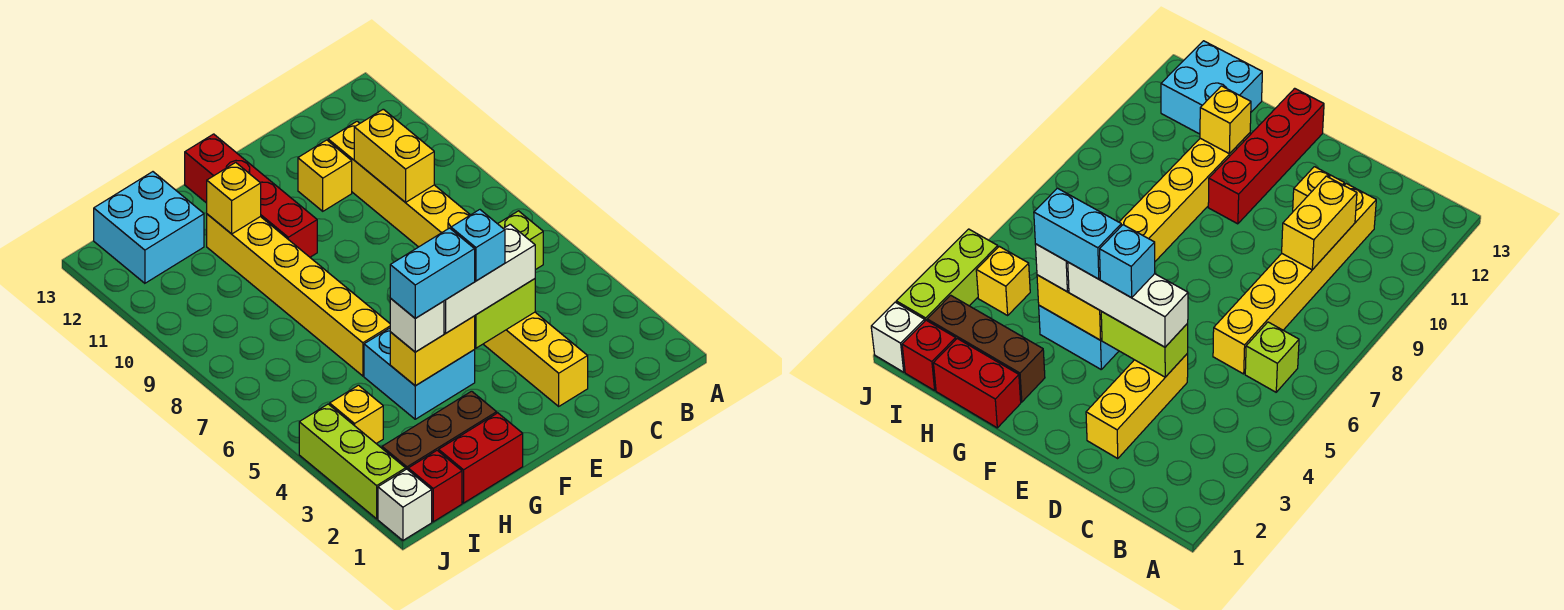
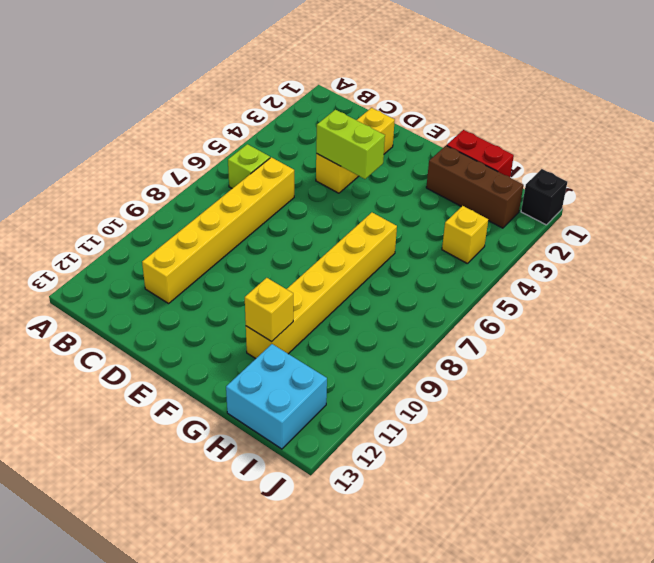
black 1x1 brick [521,169,567,225] -> white 1x1 brick [378,469,432,540]
none -> yellow 1x1 brick [298,140,352,211]
none -> cyan 2x2 brick [364,328,475,419]
none -> red 1x4 brick [185,134,317,257]

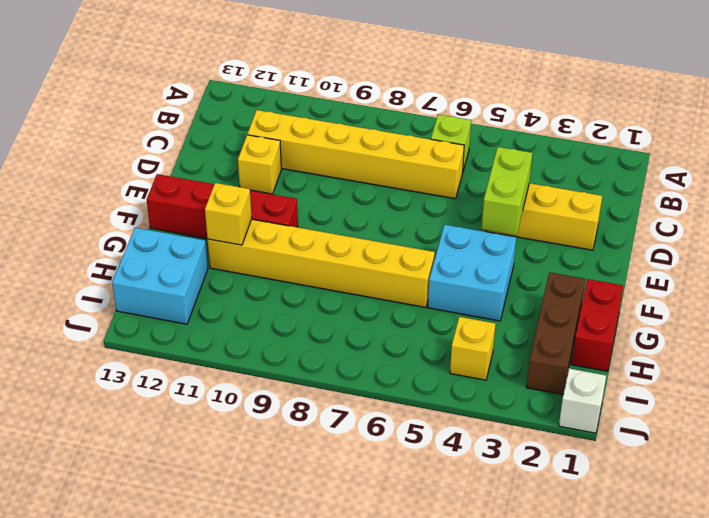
none -> red 1x1 brick [408,451,462,522]
none -> lime 1x3 brick [299,404,406,519]
none -> yellow 1x2 brick [354,109,434,202]

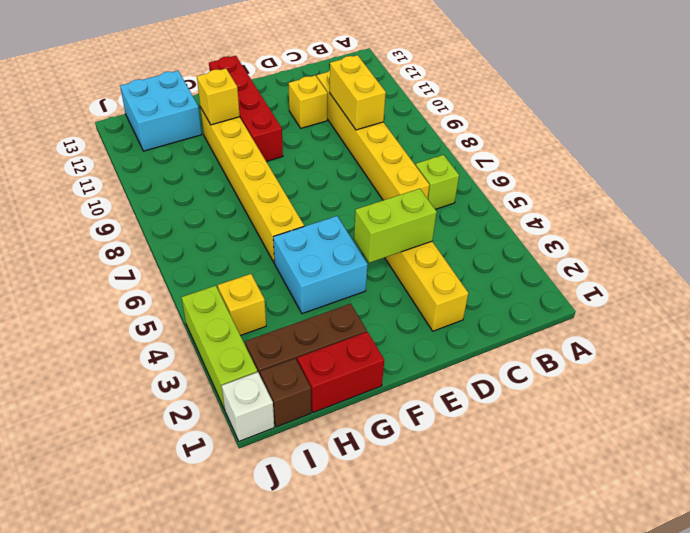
brown 1x1 brick [260,358,311,427] -> red 1x1 brick [408,451,462,522]
none -> yellow 1x2 brick [390,316,475,386]
none -> white 1x3 brick [444,224,535,333]
none -> white 1x1 brick [390,298,444,352]

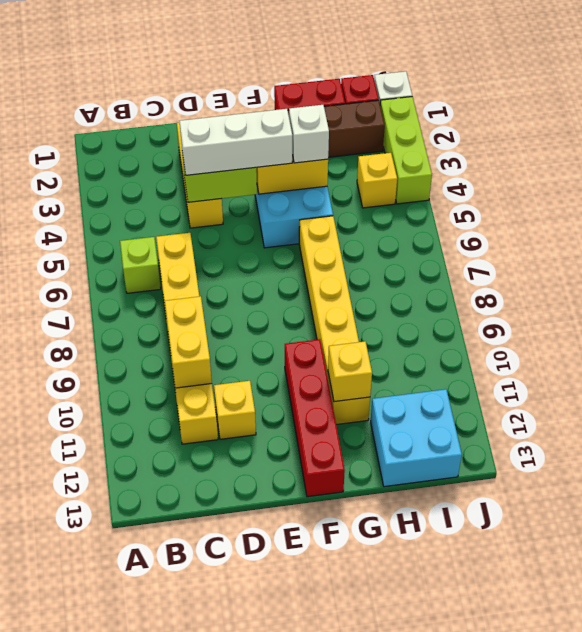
none -> cyan 1x1 brick [451,210,505,281]
none -> cyan 1x2 brick [390,228,475,318]

